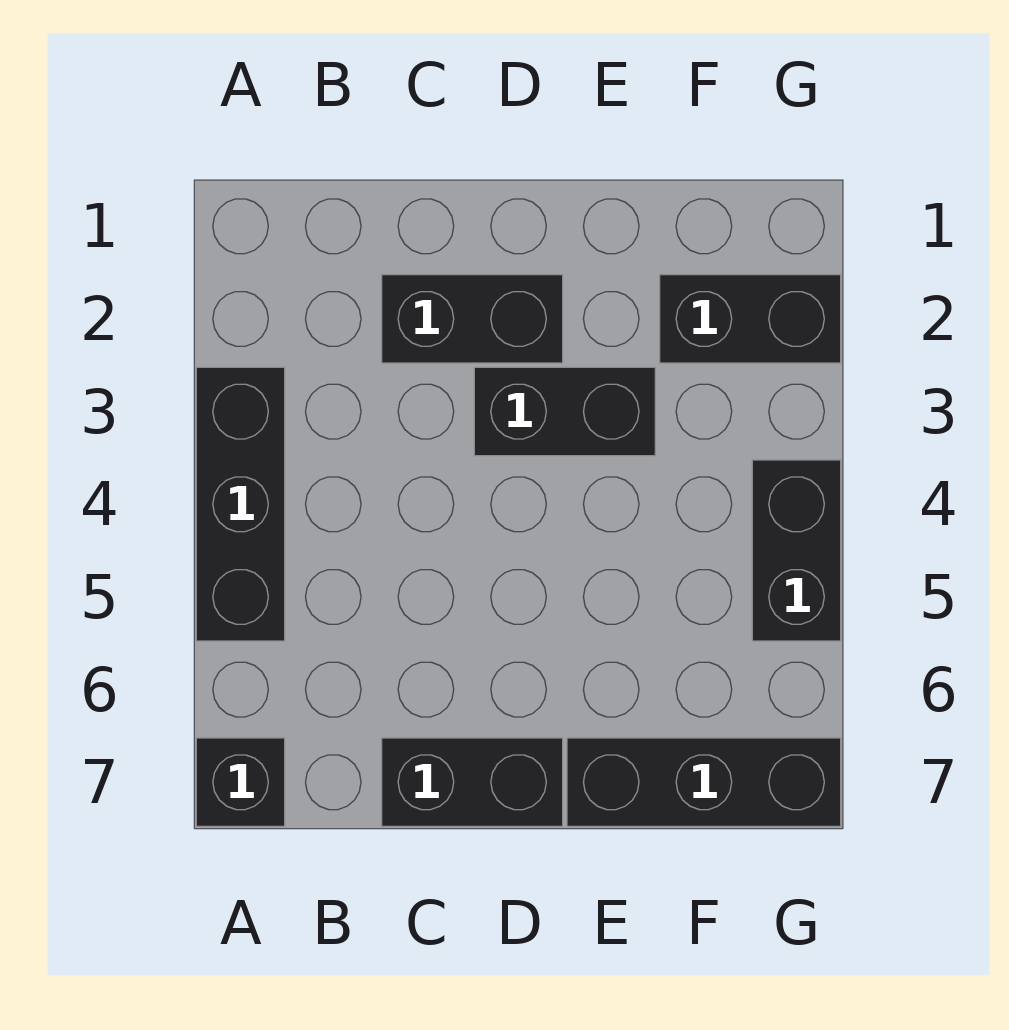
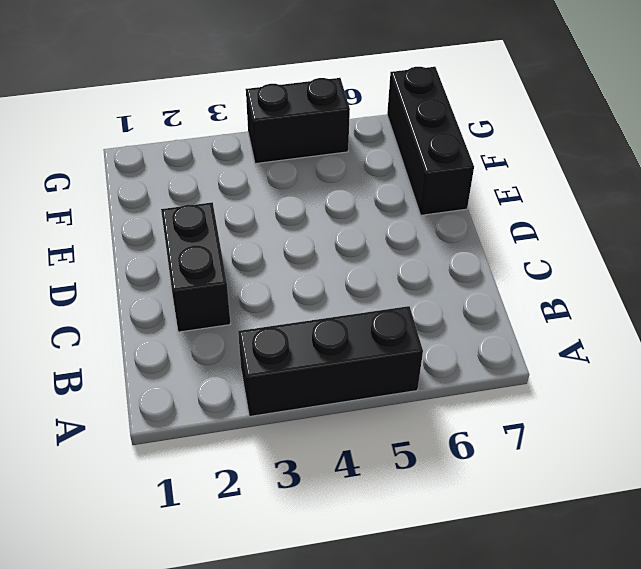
none -> black 1x1 brick [196,738,285,826]
none -> black 1x2 brick [382,738,563,826]

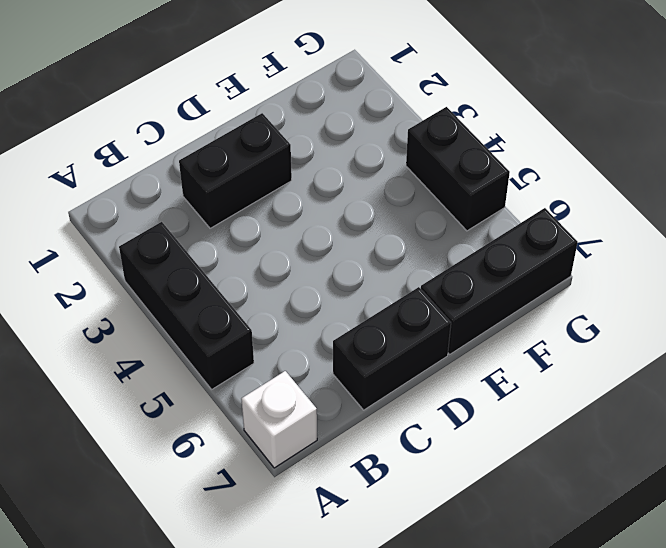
white 1x1 brick [241,371,317,468] -> black 1x1 brick [196,738,285,826]
none -> black 1x2 brick [474,367,655,456]
none -> black 1x2 brick [660,275,841,363]

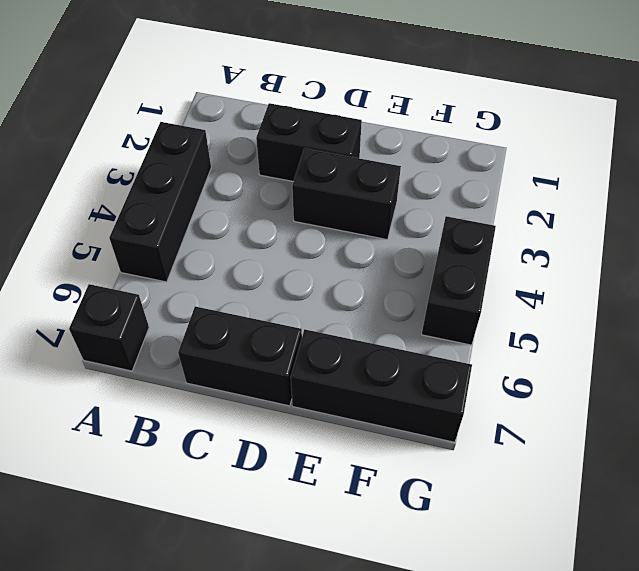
none -> black 1x2 brick [660,275,841,363]

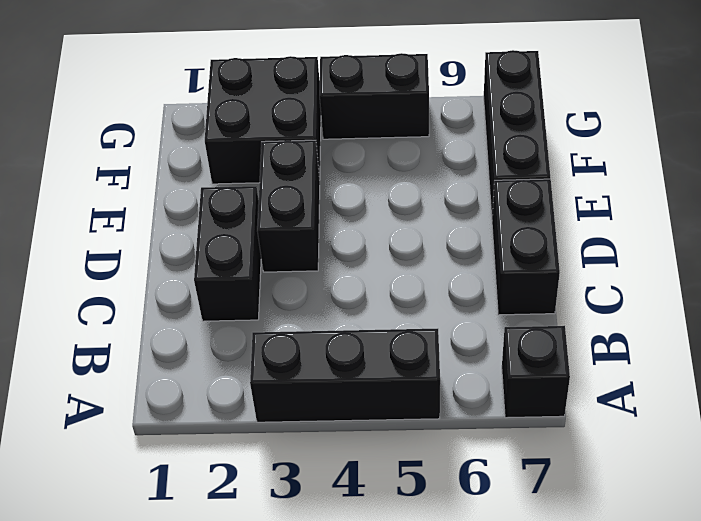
black 2x2 brick [205,56,321,184] -> black 1x2 brick [660,275,841,363]

